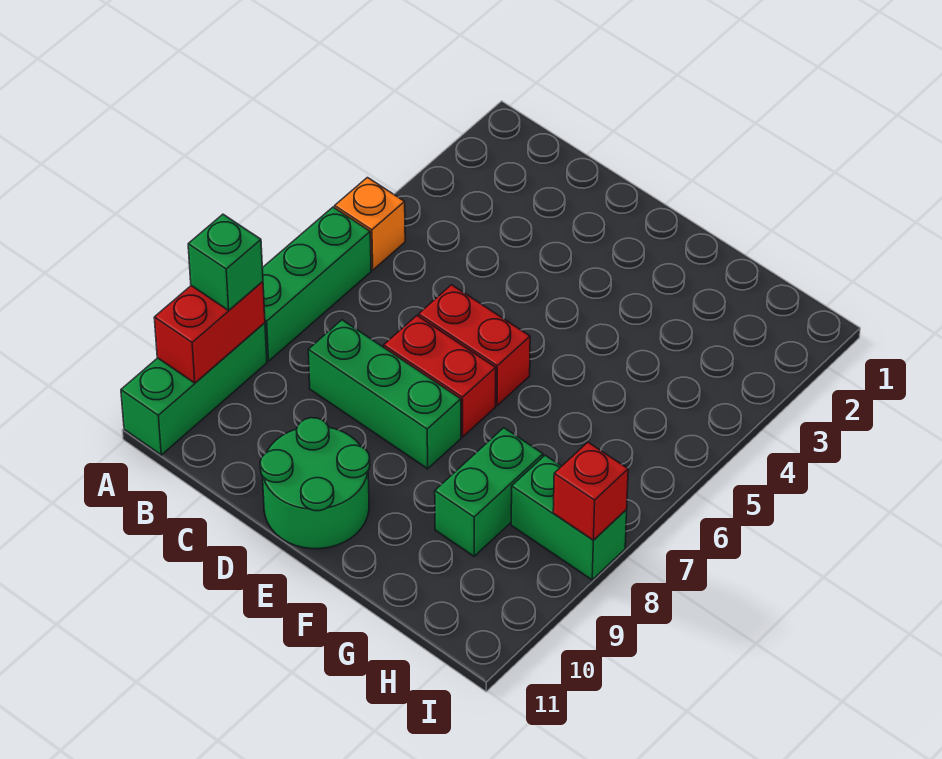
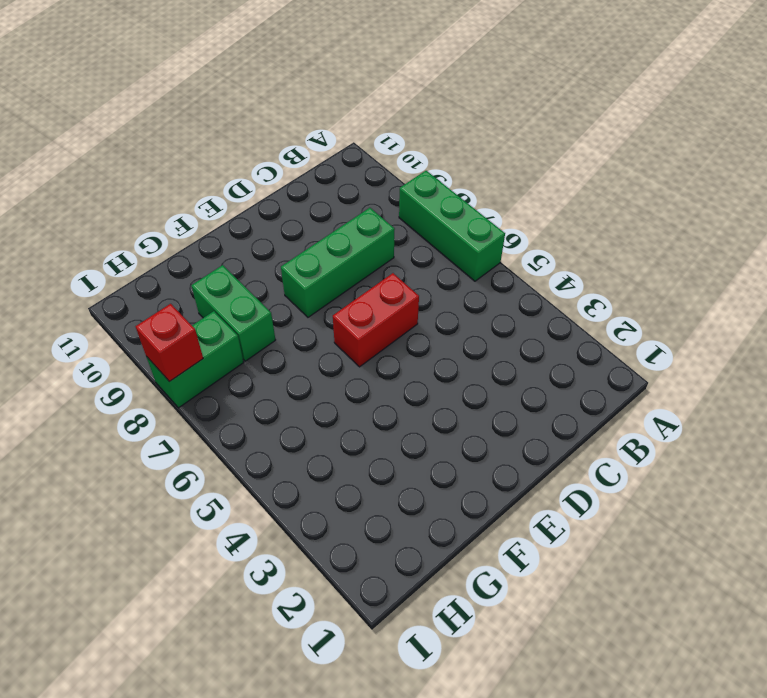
none -> orange 1x1 brick [335,178,405,270]
none -> green 1x3 brick [121,323,267,455]
none -> red 1x2 brick [384,316,496,437]

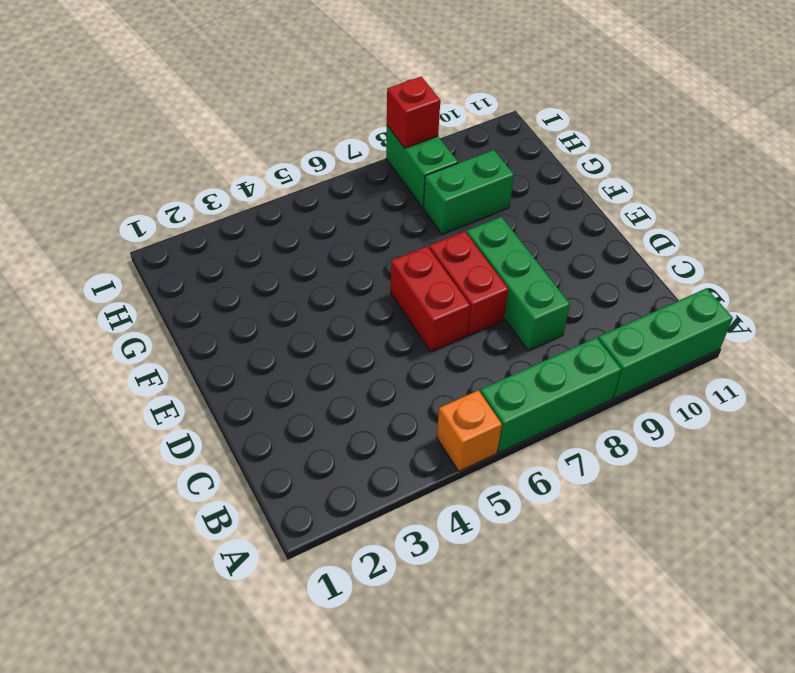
none -> green 2x2 round brick [260,418,370,549]
none -> red 1x2 brick [154,282,265,383]
none -> green 1x1 brick [188,214,263,310]

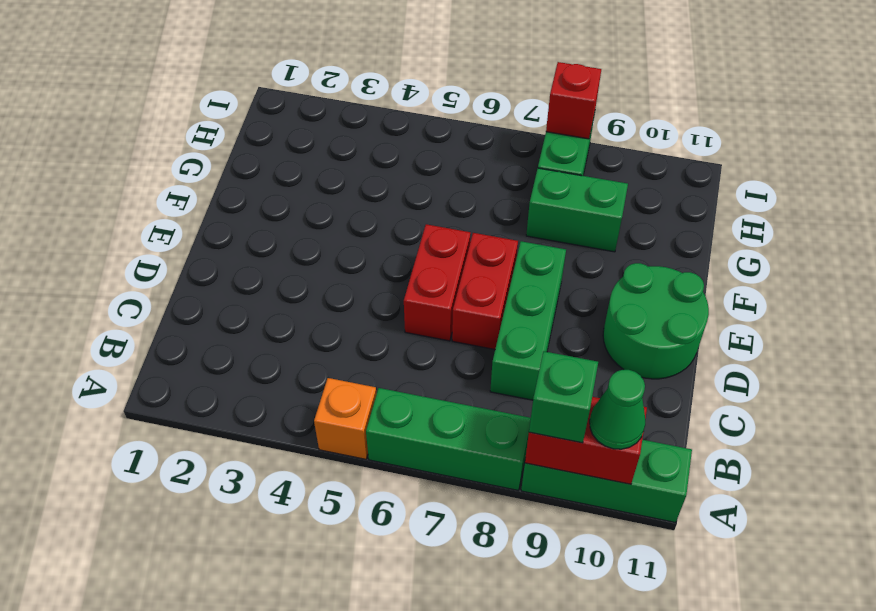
green 1x1 cone [590,370,645,449] -> none

